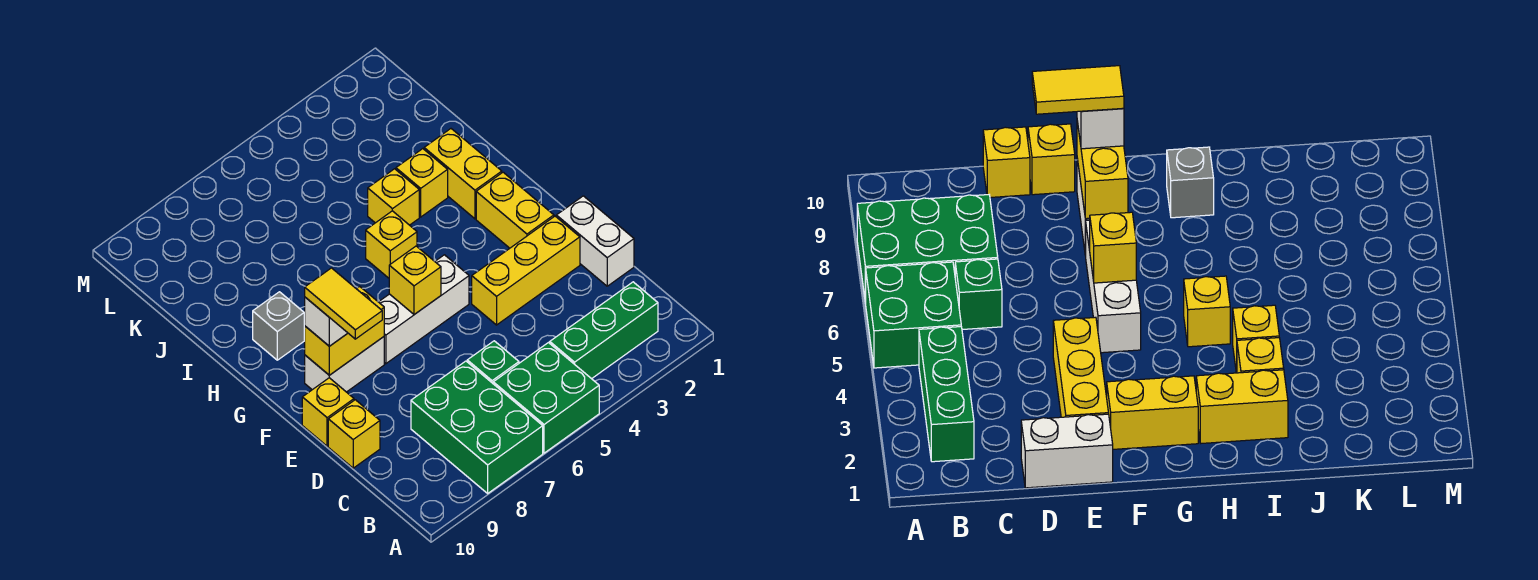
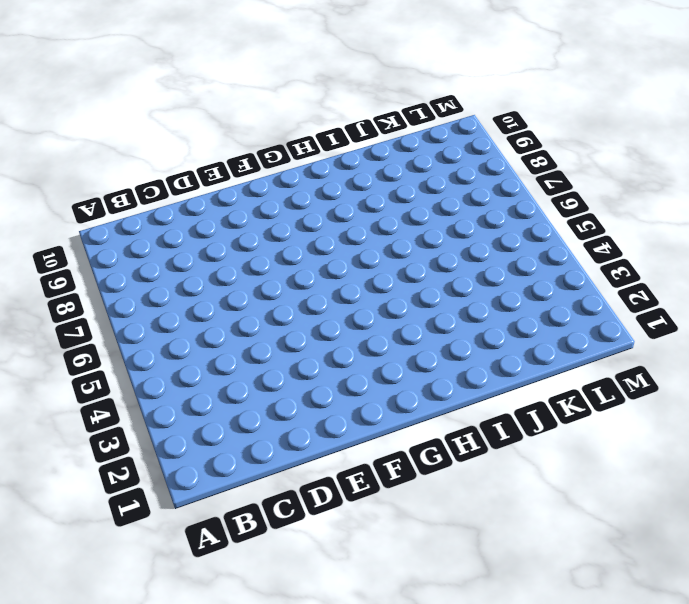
none -> green 2x2 brick [493,343,599,453]
none -> green 2x3 brick [411,361,543,493]
none -> green 1x3 brick [550,282,658,379]

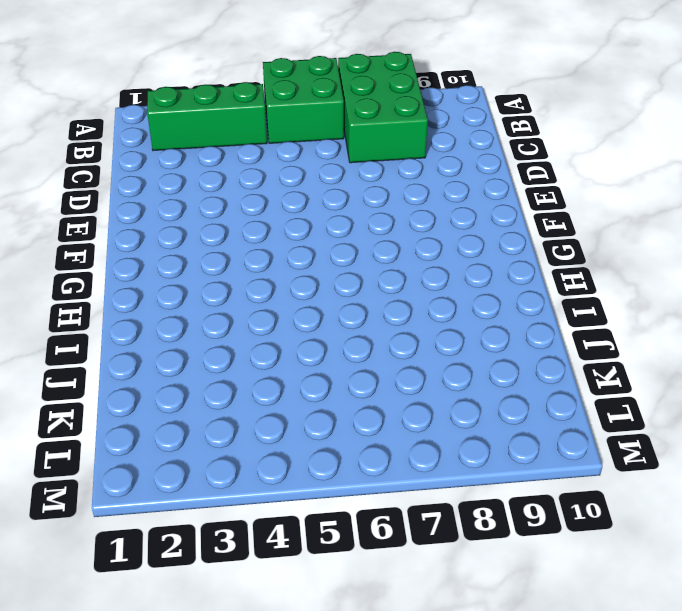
none -> green 1x1 brick [467,341,519,383]
none -> white 1x2 brick [556,196,634,286]
none -> yellow 1x1 brick [328,400,380,468]

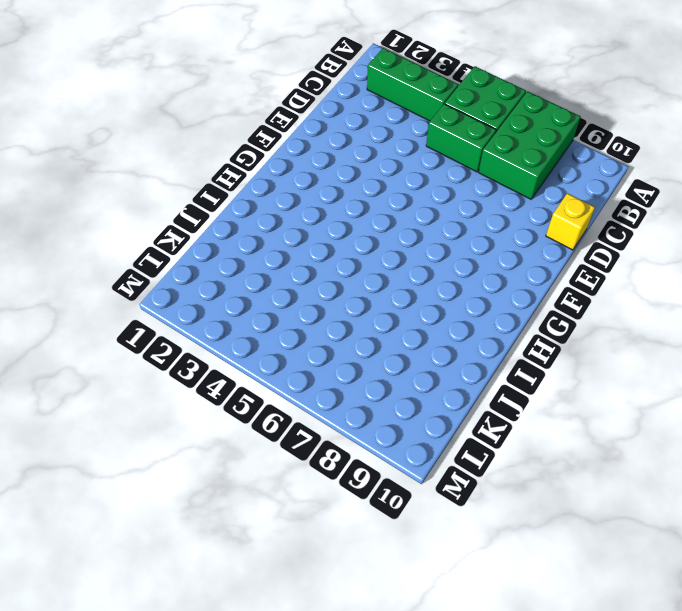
green 1x2 brick [426,104,496,172] -> green 1x1 brick [467,341,519,383]
none -> white 1x2 brick [556,196,634,286]
none -> yellow 1x3 brick [472,216,580,325]
none -> yellow 1x1 brick [302,378,354,446]

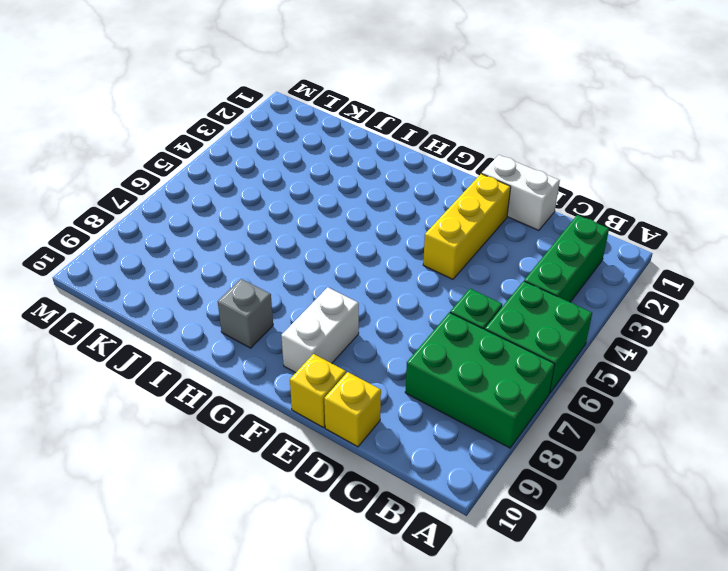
none -> yellow 1x2 brick [476,172,554,248]
none -> white 1x3 brick [379,255,469,364]
none -> yellow 1x2 brick [424,129,502,219]

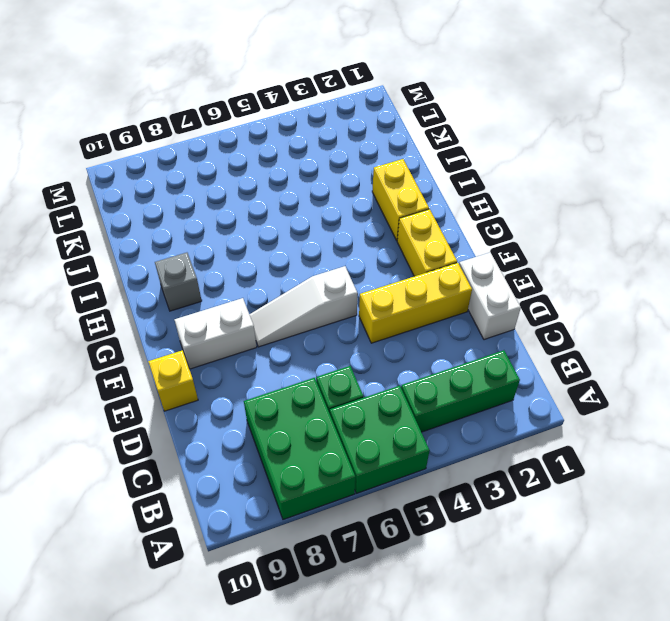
white 1x3 slope [249,266,358,347] -> white 1x3 brick [379,255,469,364]
none -> yellow 1x1 brick [328,400,380,468]
none -> yellow 1x1 brick [366,211,417,278]
none -> yellow 1x1 brick [396,149,448,217]

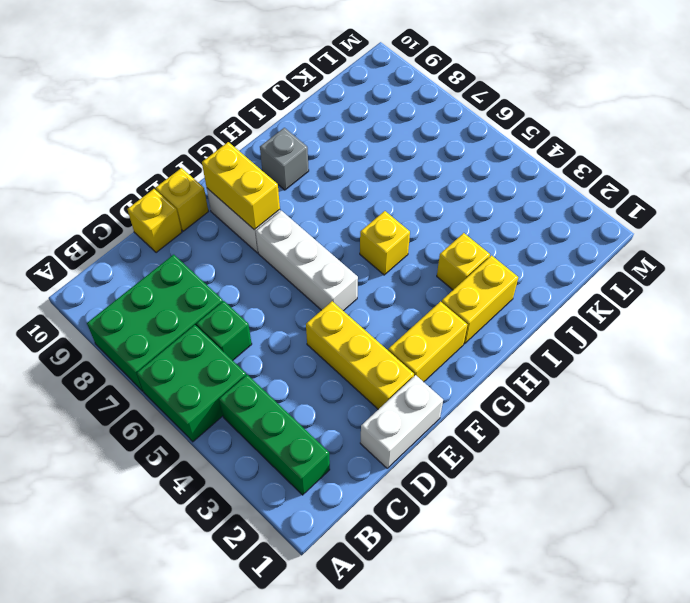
none -> yellow 1x1 brick [368,169,419,225]
none -> yellow 1x1 brick [389,246,441,315]
none -> white 1x1 brick [305,297,347,346]

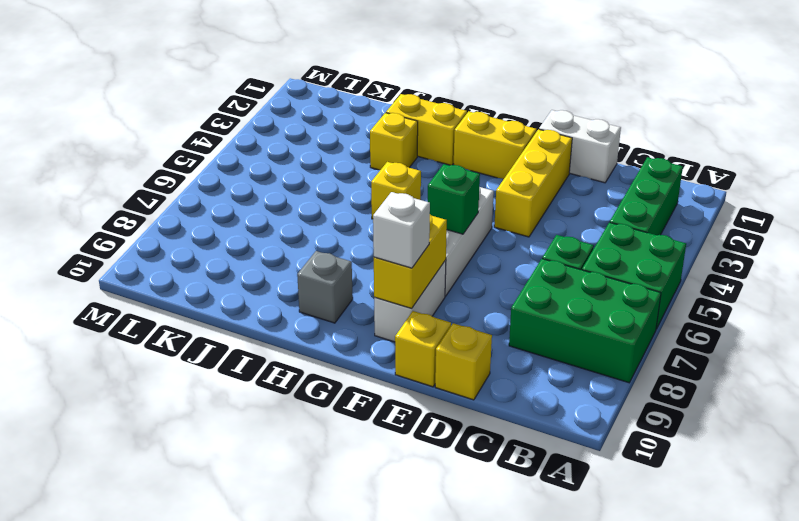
green 1x1 brick [428,164,480,234] -> yellow 1x1 brick [389,246,441,315]
none -> yellow 1x1 brick [368,169,419,225]
none -> yellow 1x2 tile [305,268,382,339]

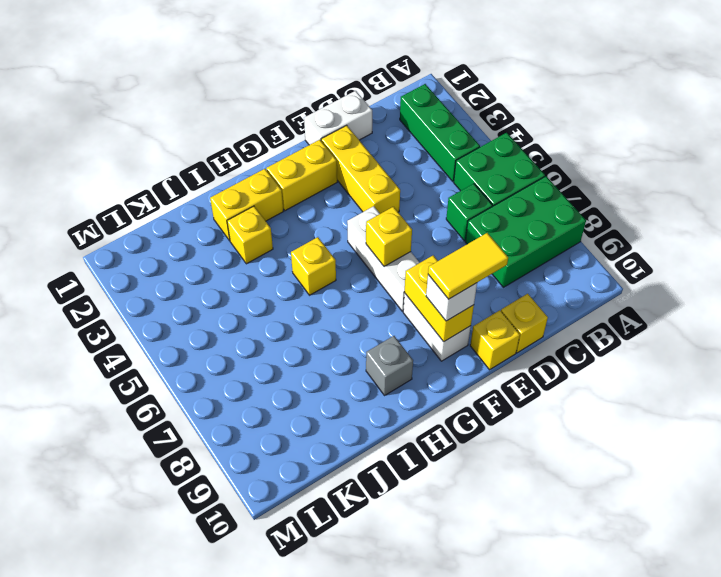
none -> yellow 1x1 brick [368,169,419,225]

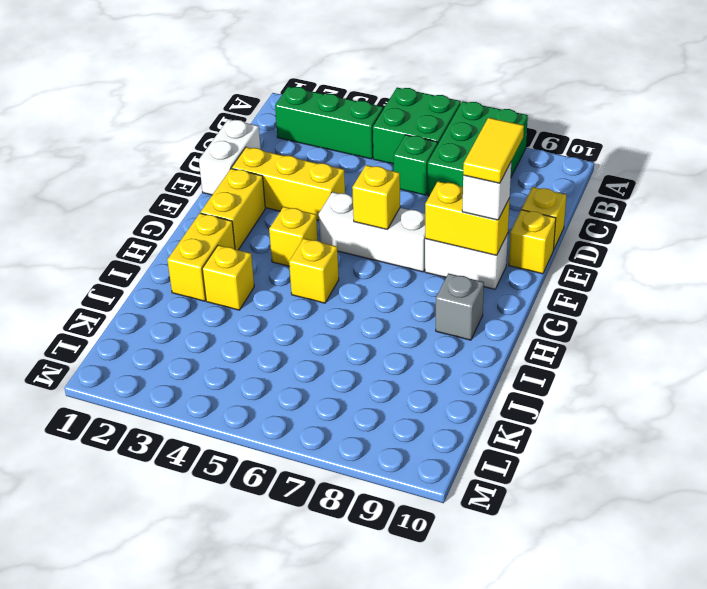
yellow 1x1 brick [269,207,318,266] -> yellow 1x1 brick moved to [368,169,419,225]

